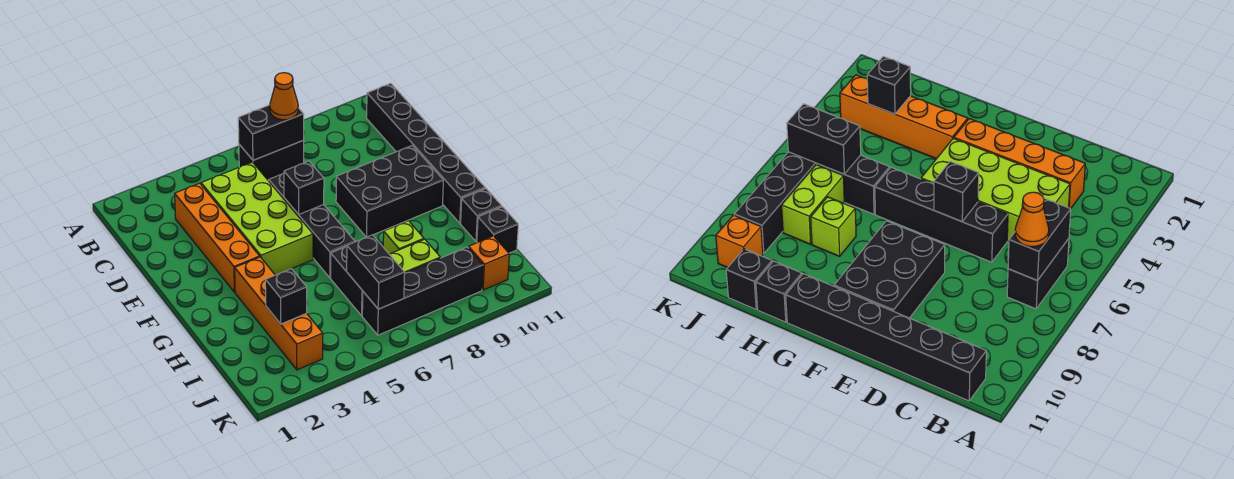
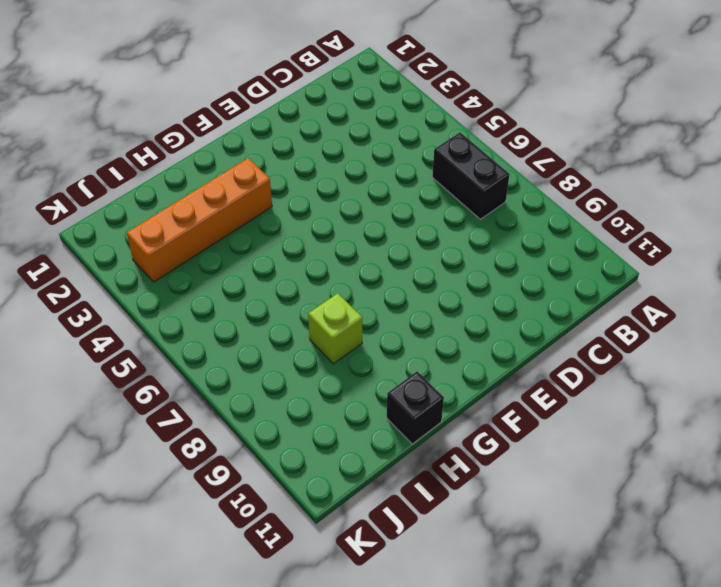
none -> black 1x6 brick [367,83,485,223]
none -> orange 1x4 brick [175,183,260,292]
none -> lime 2x4 brick [201,162,313,275]

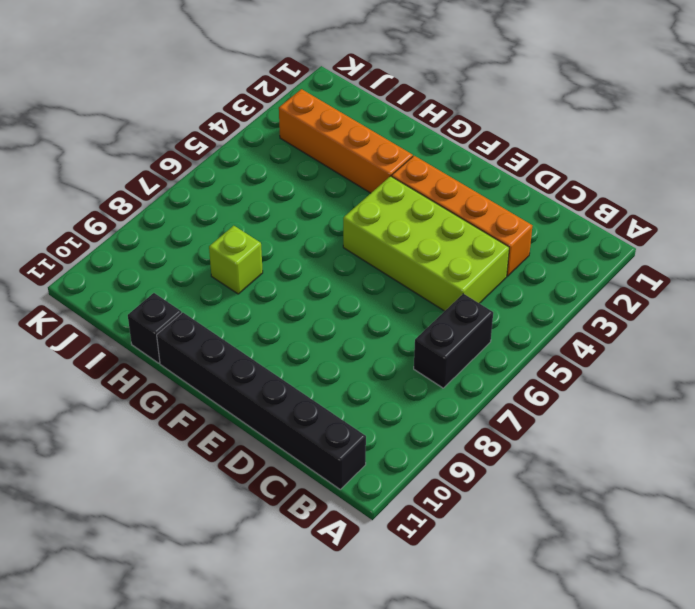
none -> black 1x4 brick [268,173,355,278]
none -> black 2x3 brick [336,145,443,237]
none -> black 1x2 brick [331,246,363,316]

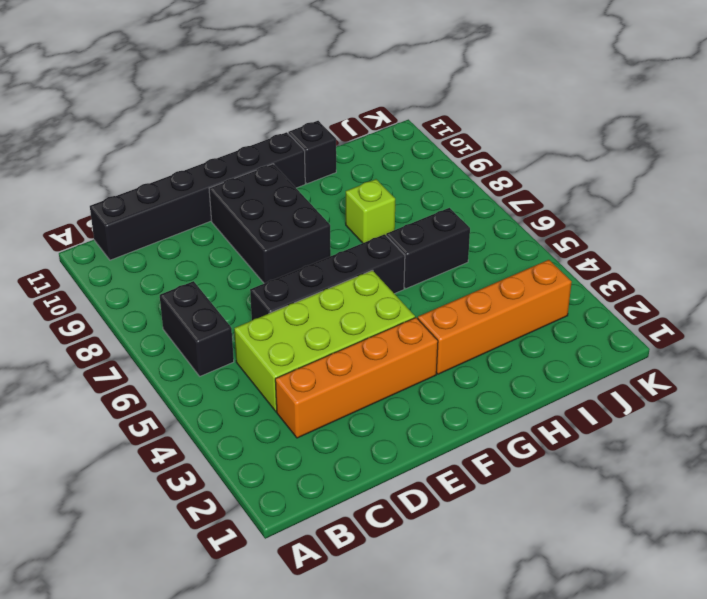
none -> lime 1x2 brick [389,239,440,273]
none -> black 1x1 brick [477,207,518,253]
none -> black 1x4 brick [362,247,483,335]

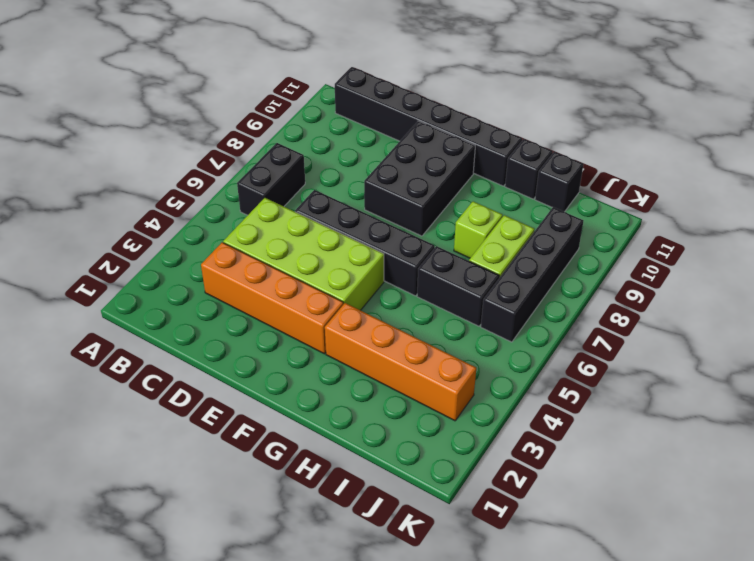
none -> orange 1x1 brick [469,236,509,290]
none -> black 1x2 brick [238,105,304,160]
none -> black 1x1 brick [284,161,324,214]

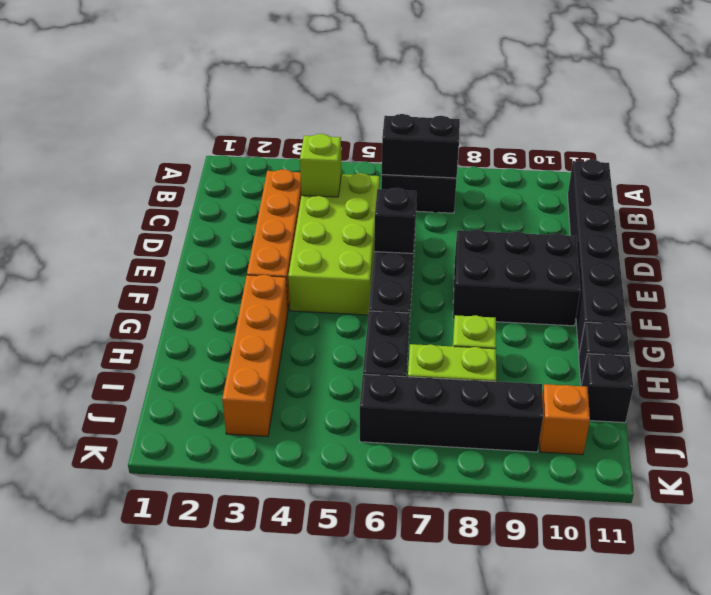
lime 1x1 brick [300,134,341,197] -> none
none -> black 1x1 brick [265,269,307,324]
none -> black 1x2 brick [347,235,405,309]
none -> orange 1x1 cone [270,73,298,120]

